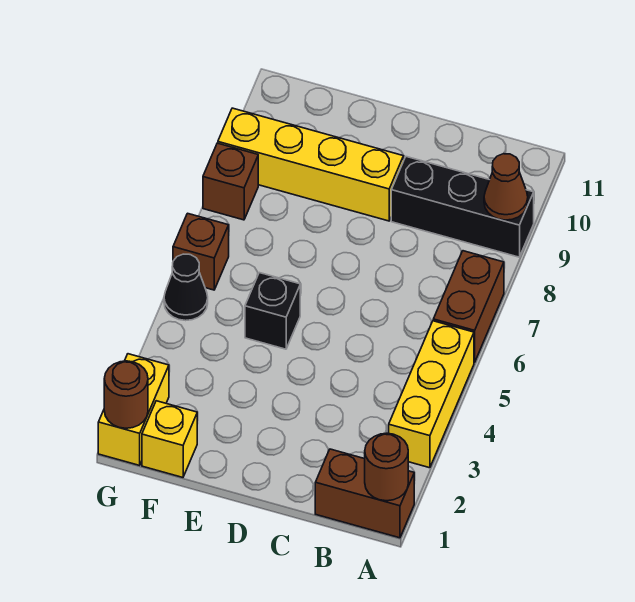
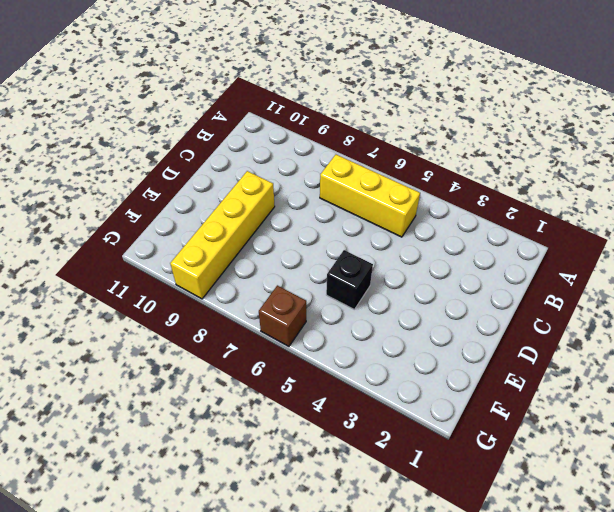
yellow 1x3 brick [320,155,420,237] -> yellow 1x3 brick moved to [389,321,474,468]
none -> brown 1x2 brick [315,449,414,538]
none -> brown 1x2 brick [433,251,504,362]
none -> black 1x3 brick [391,157,534,257]

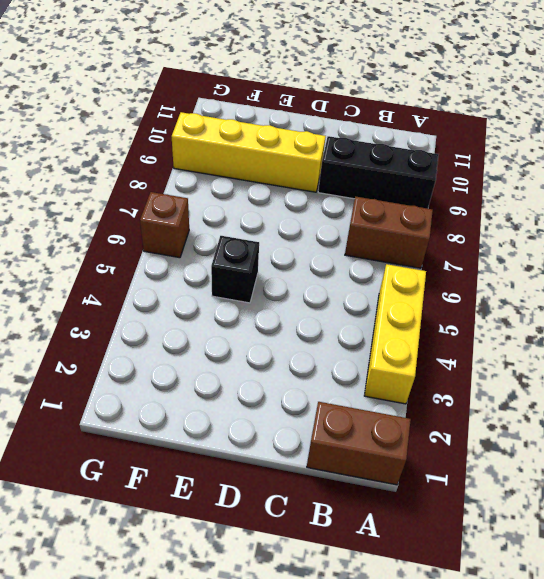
brown 1x2 brick [345,196,433,268] -> brown 1x2 brick turned to [433,251,504,362]
none -> yellow 1x1 brick [142,401,197,477]
none -> yellow 1x2 brick [98,354,169,465]
none -> black 1x1 cone [164,254,208,321]

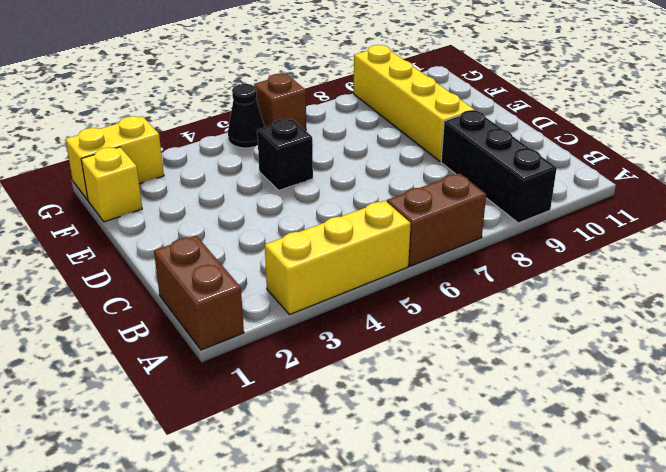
none -> brown 1x1 brick [203,143,258,220]
none -> brown 1x1 round brick [365,433,408,501]
none -> brown 1x1 cone [484,154,528,220]

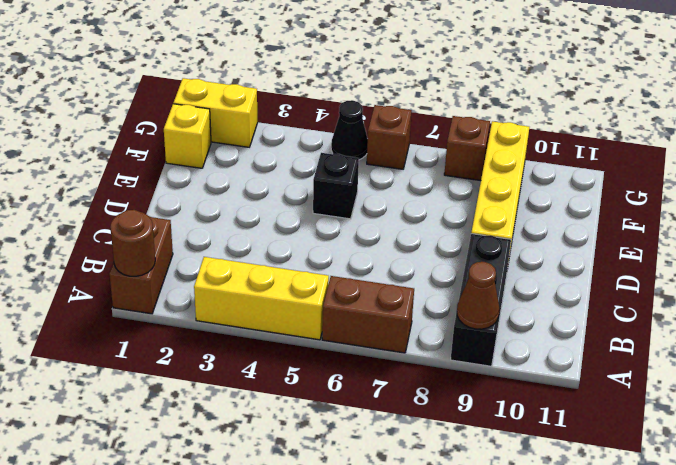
none -> brown 1x1 round brick [104,361,148,428]

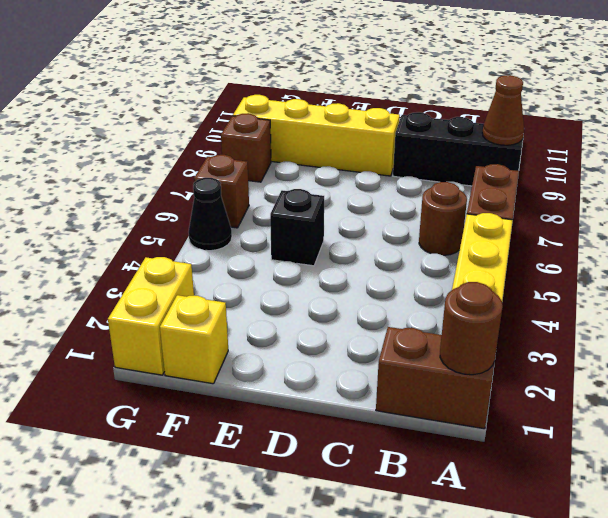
brown 1x1 round brick [419,182,467,255] -> brown 1x1 round brick moved to [104,361,148,428]

